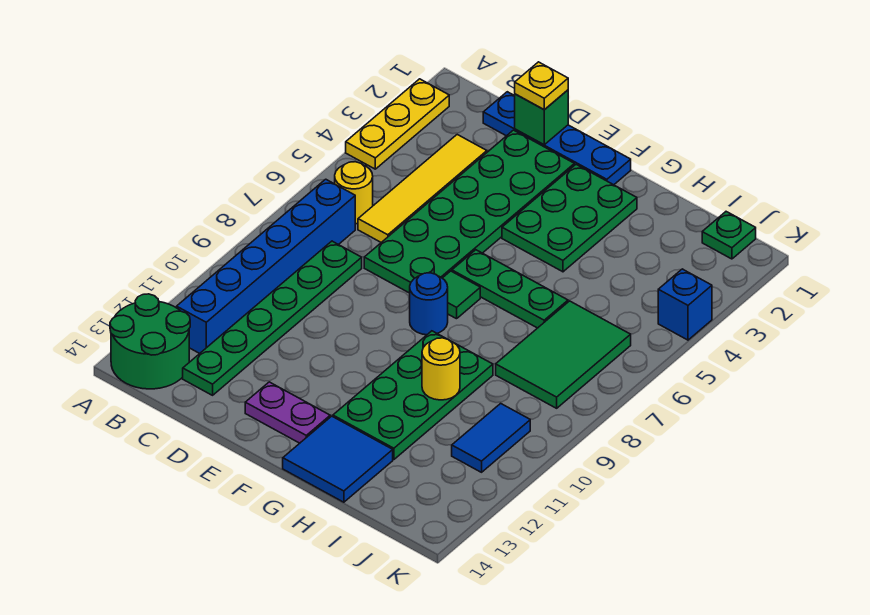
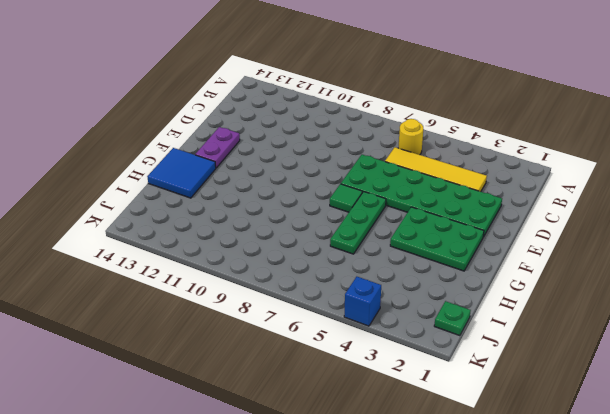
none -> yellow 1x3 plate [346,79,449,169]
none -> green 2x2 round brick [110,294,190,389]
none -> blue 1x6 brick [177,179,355,354]

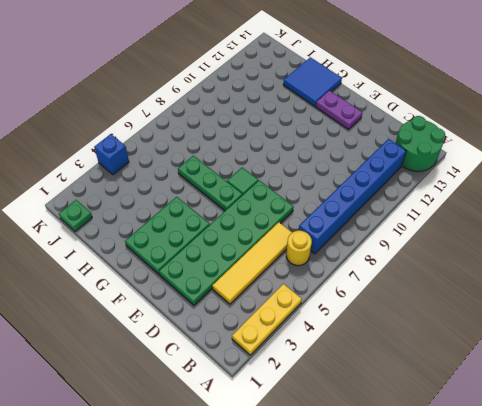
none -> blue 1x4 plate [483,92,631,185]
none -> green 1x6 plate [183,241,362,395]
none -> blue 1x1 round brick [410,273,448,335]

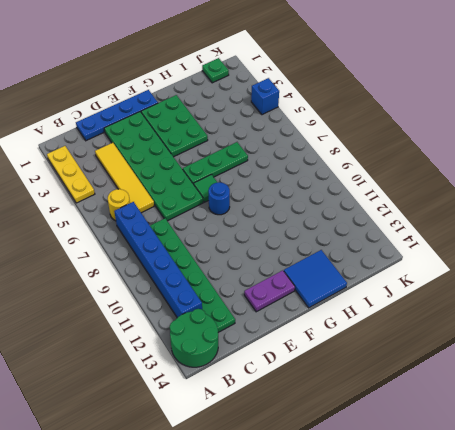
none -> green 2x4 plate [333,331,493,460]
none -> green 2x3 tile [496,301,631,408]
none -> blue 1x2 tile [452,403,530,472]

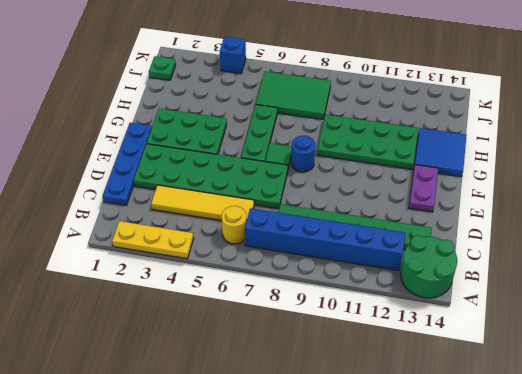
none -> blue 1x2 tile [452,403,530,472]
none -> green 1x1 brick [515,90,568,145]
none -> yellow 1x1 round brick [422,338,460,400]

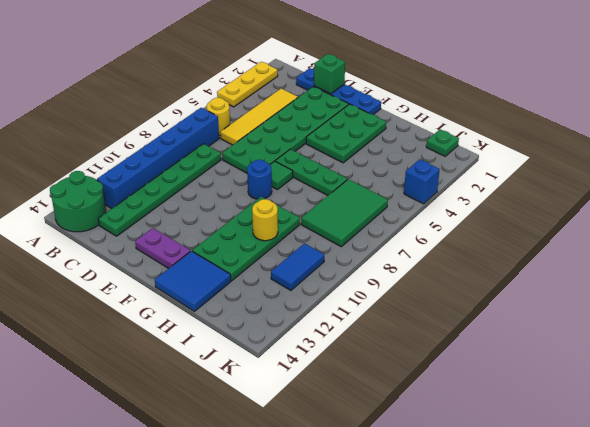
none -> yellow 1x1 plate [515,62,568,110]

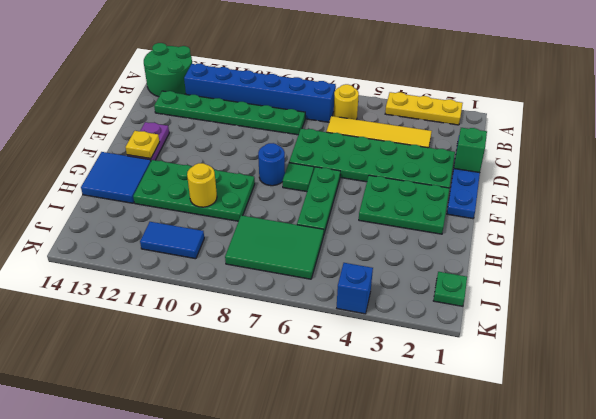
yellow 1x1 plate [126,131,159,159] -> yellow 1x1 plate moved to [515,62,568,110]

